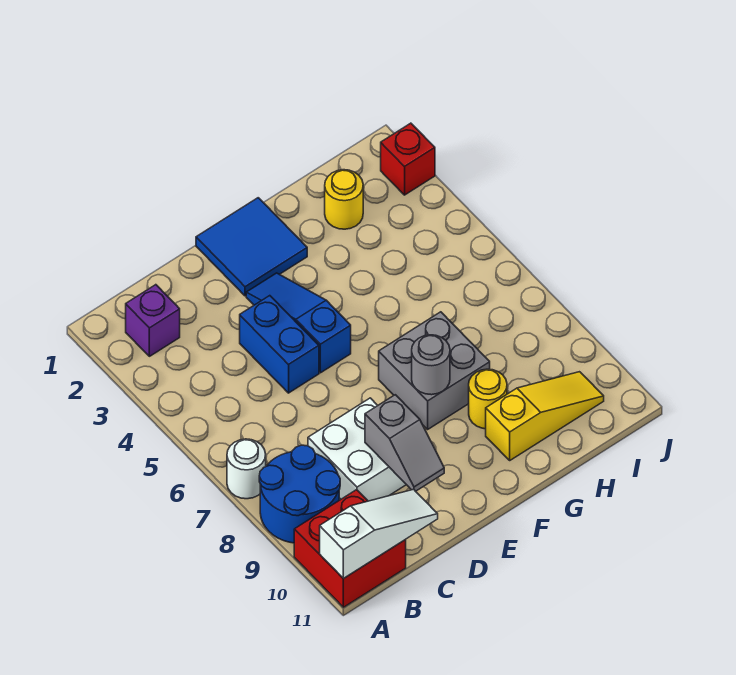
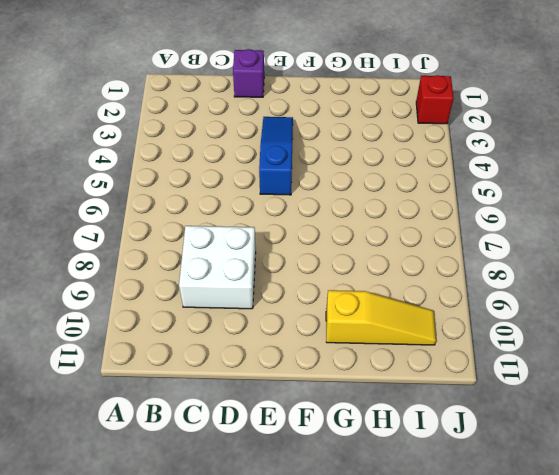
purple 1x1 brick [233,49,264,97] -> purple 1x1 brick moved to [126,285,180,356]
none -> white 1x1 round brick [227,439,266,499]
none -> blue 2x2 round brick [259,445,340,543]
none -> red 2x2 brick [294,490,406,607]

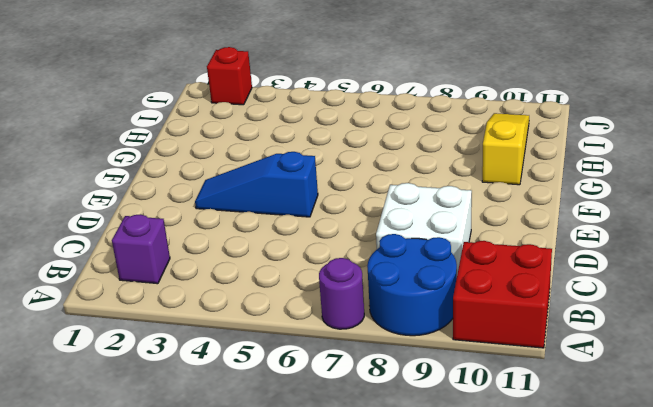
purple 1x1 round brick [319,258,364,329] -> white 1x1 round brick [227,439,266,499]
none -> blue 1x2 brick [240,296,319,393]
none -> blue 2x2 tile [196,198,307,296]
none -> grey 2x2 brick [379,312,490,429]

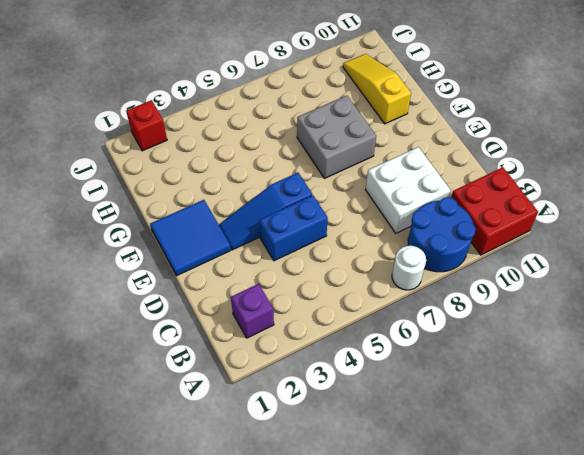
none -> yellow 1x1 round brick [469,369,507,429]
none -> yellow 1x1 round brick [325,170,363,229]
none -> white 1x3 slope [320,489,438,579]

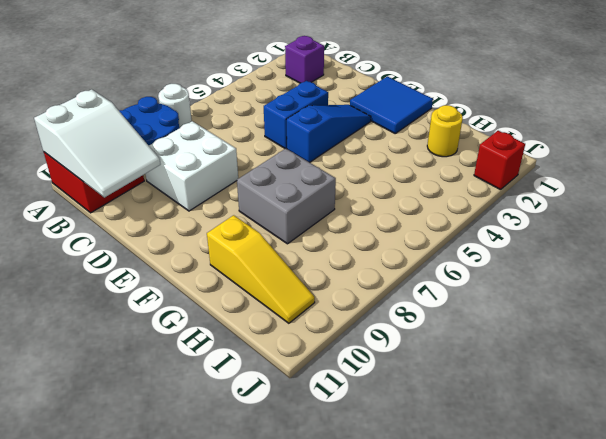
white 2x3 slope [34,89,161,197] -> white 1x3 slope [320,489,438,579]
none -> yellow 1x1 round brick [469,369,507,429]
none -> grey 1x2 slope [365,395,444,491]
none -> grey 1x1 round brick [412,335,450,395]

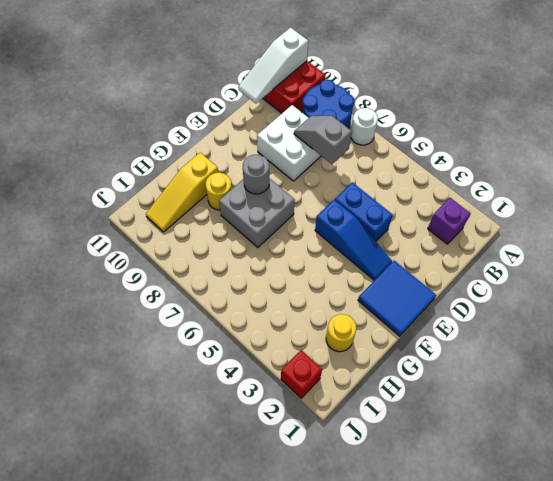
grey 1x2 slope [294,116,352,164] -> grey 1x2 slope moved to [365,395,444,491]

